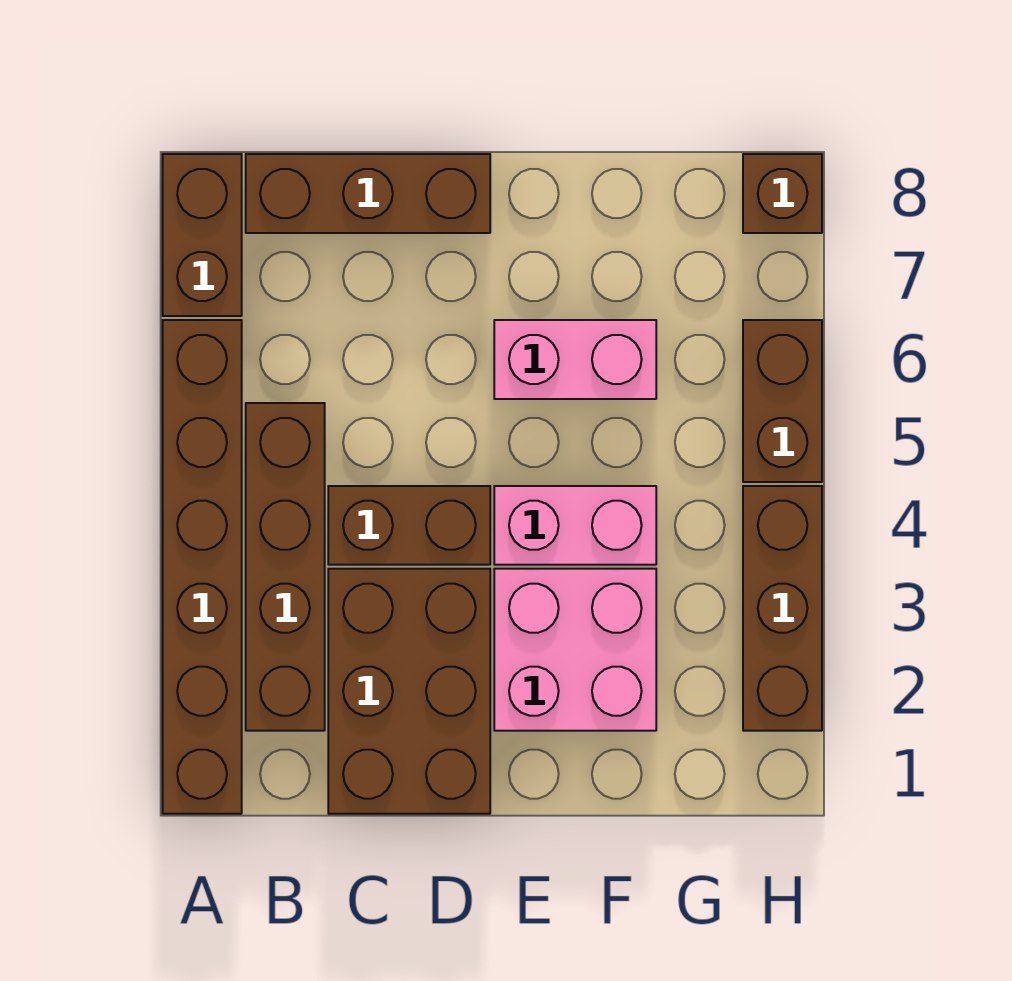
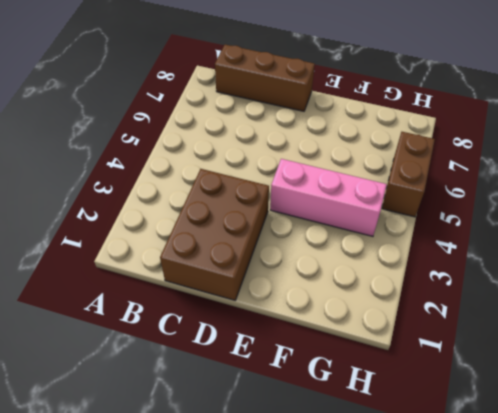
pink 1x3 brick [270,159,387,236] -> pink 1x2 brick [494,486,656,565]
none -> brown 1x6 brick [163,320,242,814]
none -> brown 1x2 brick [163,154,242,316]
none -> brown 1x4 brick [246,403,325,731]

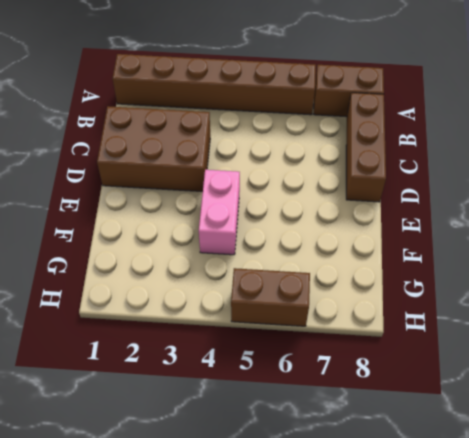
none -> brown 1x4 brick [246,403,325,731]
none -> brown 1x2 brick [328,486,490,565]
none -> pink 2x2 brick [494,569,656,731]

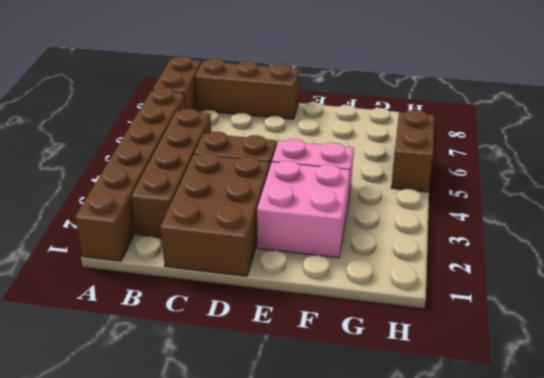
none -> pink 1x2 brick [494,320,656,399]
none -> brown 1x3 brick [743,486,822,731]
none -> brown 1x1 brick [743,154,822,233]

